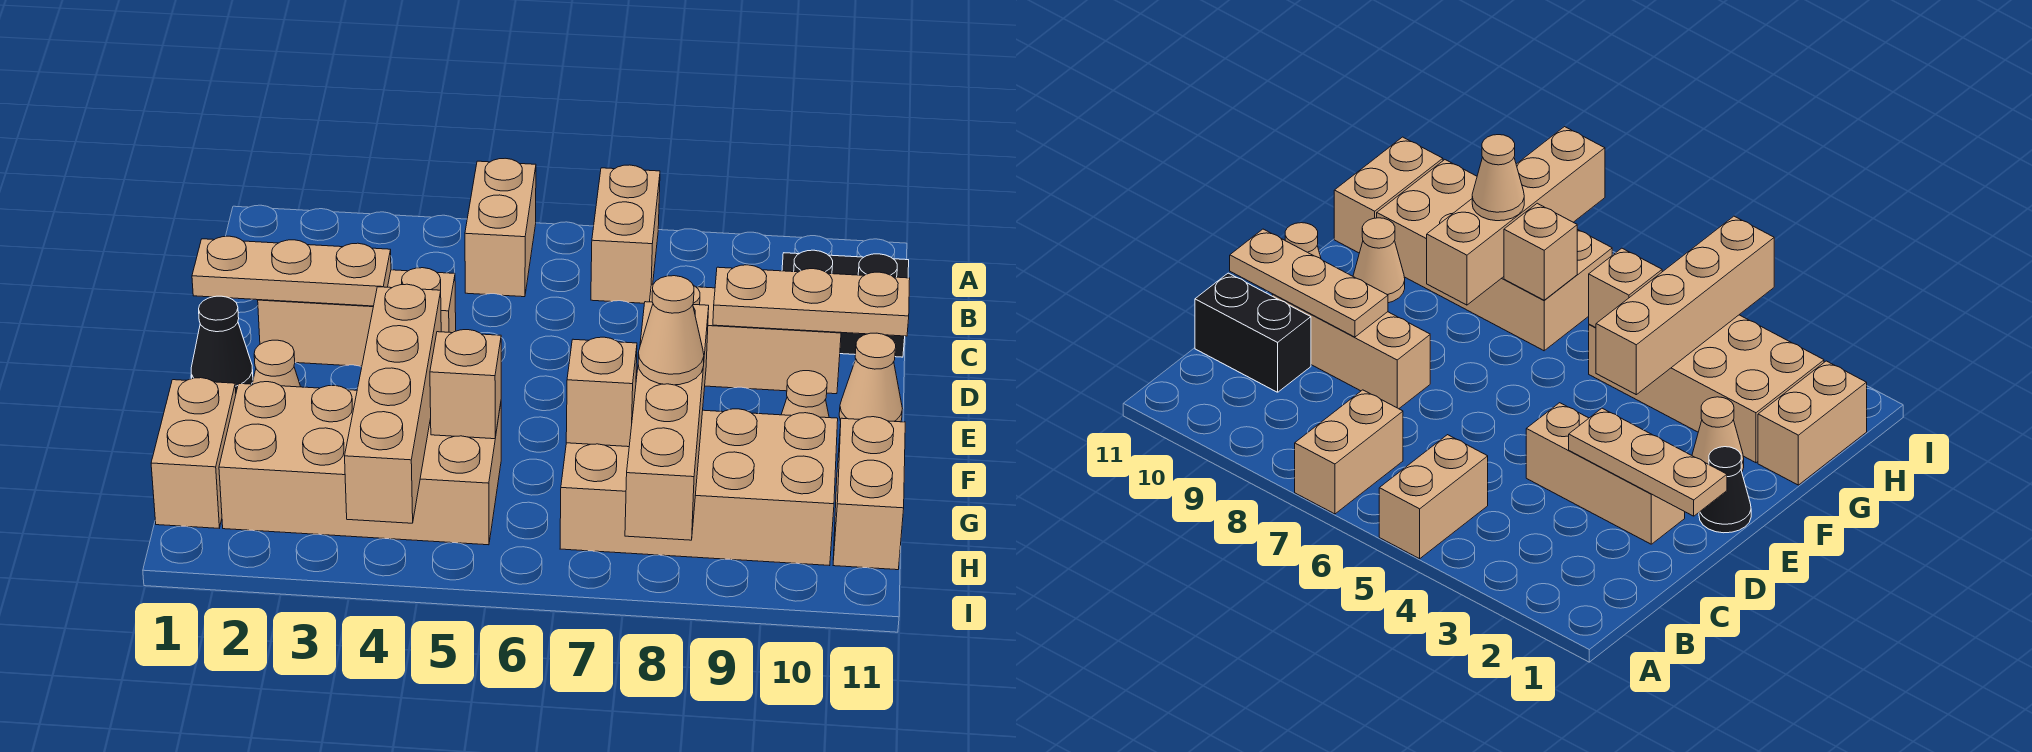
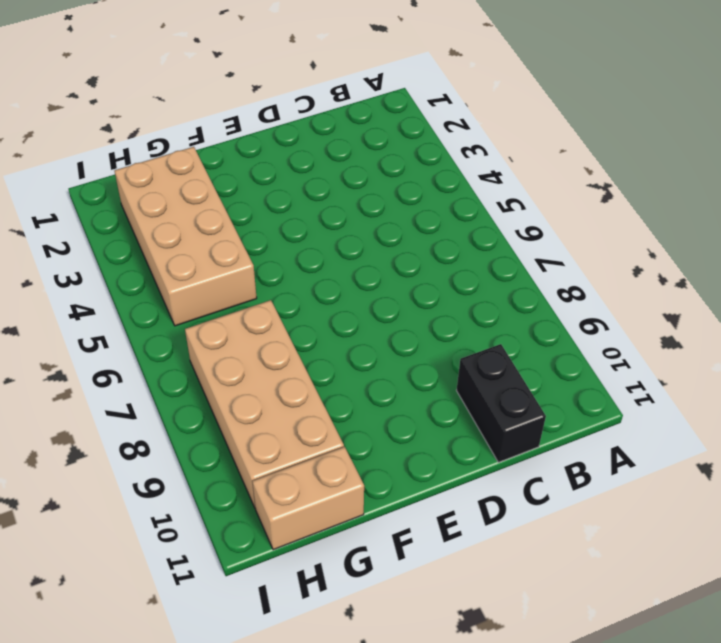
none -> tan 1x2 brick [465,158,536,297]
none -> tan 1x2 brick [591,165,660,303]
none -> tan 1x3 brick [258,268,456,366]

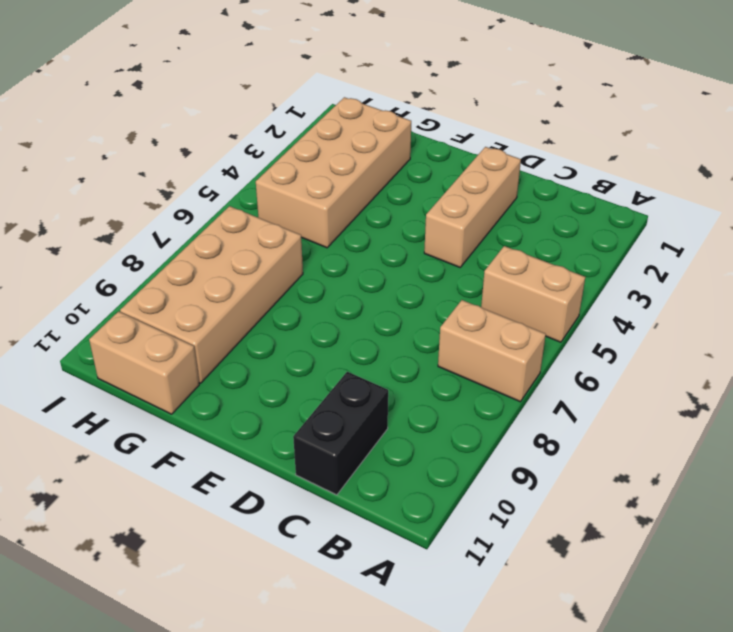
none -> tan 1x3 brick [650,284,841,394]
none -> black 1x1 cone [191,296,253,392]
none -> tan 1x1 cone [839,333,902,422]

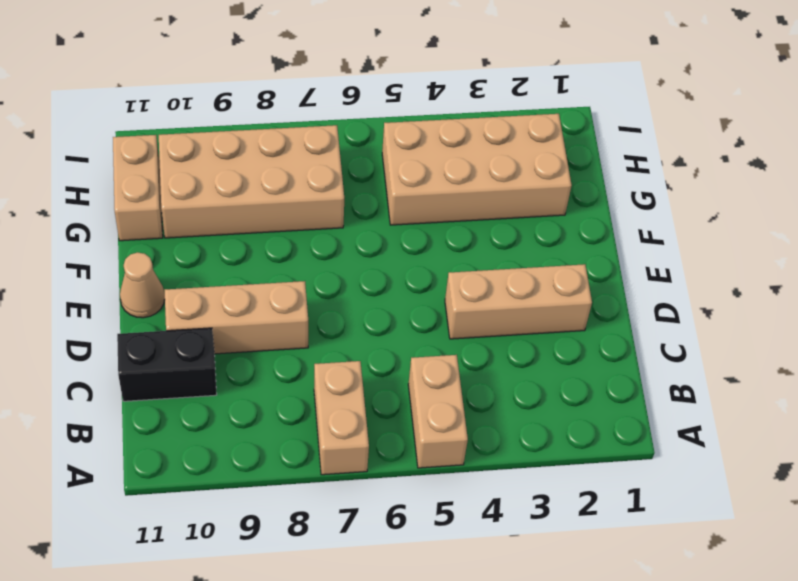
none -> black 1x1 cone [191,296,253,392]
none -> tan 1x1 cone [252,340,301,387]
none -> tan 1x1 cone [781,371,829,418]

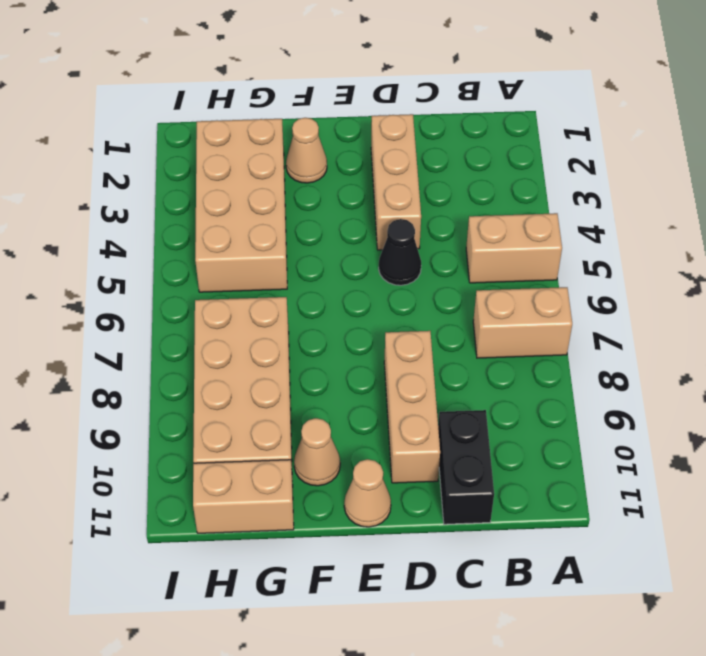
black 1x1 cone [379,219,421,285] -> black 1x1 cone moved to [191,296,253,392]
none -> tan 1x2 brick [151,378,236,528]
none -> tan 1x3 plate [192,236,391,306]
none -> tan 1x3 plate [713,265,910,336]

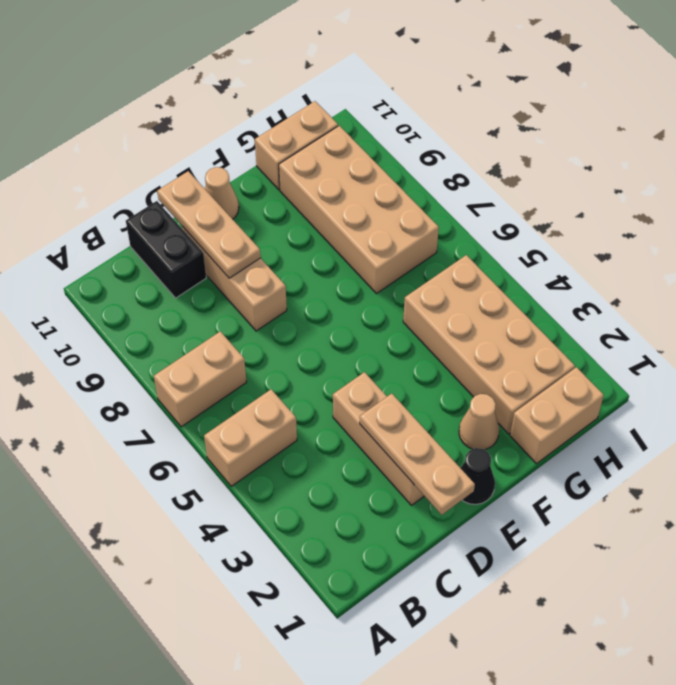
none -> tan 1x1 cone [781,371,829,418]
none -> tan 1x4 brick [345,284,441,523]
none -> tan 1x4 brick [625,302,709,540]

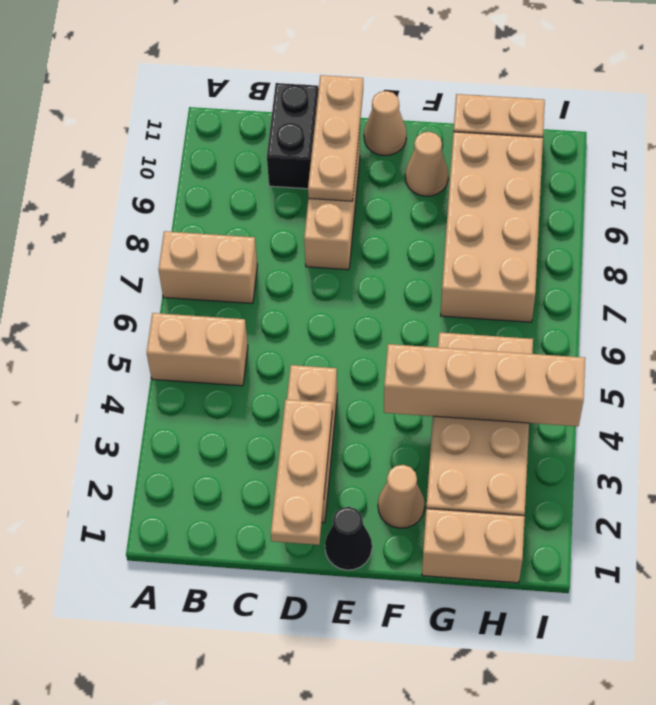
none -> tan 1x4 brick [625,302,709,540]
none -> tan 1x1 brick [430,330,501,439]
none -> tan 1x1 brick [566,337,637,447]

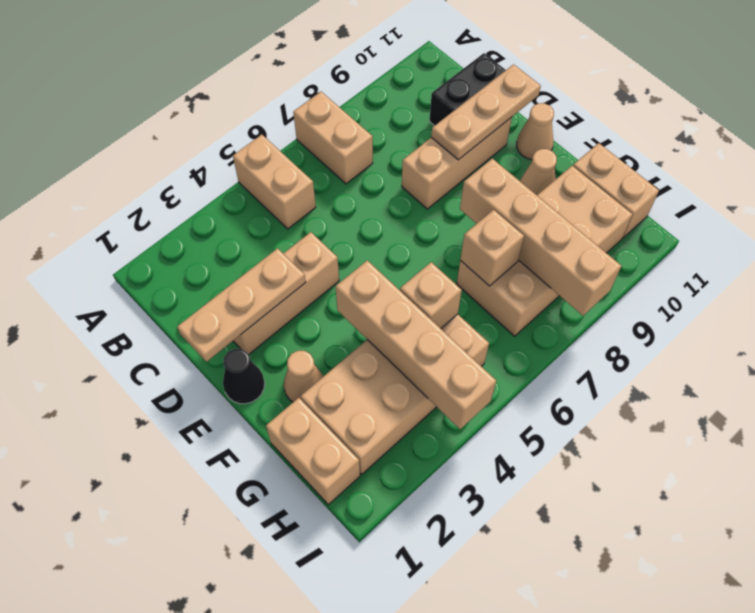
none -> tan 1x1 cone [638,276,704,385]

